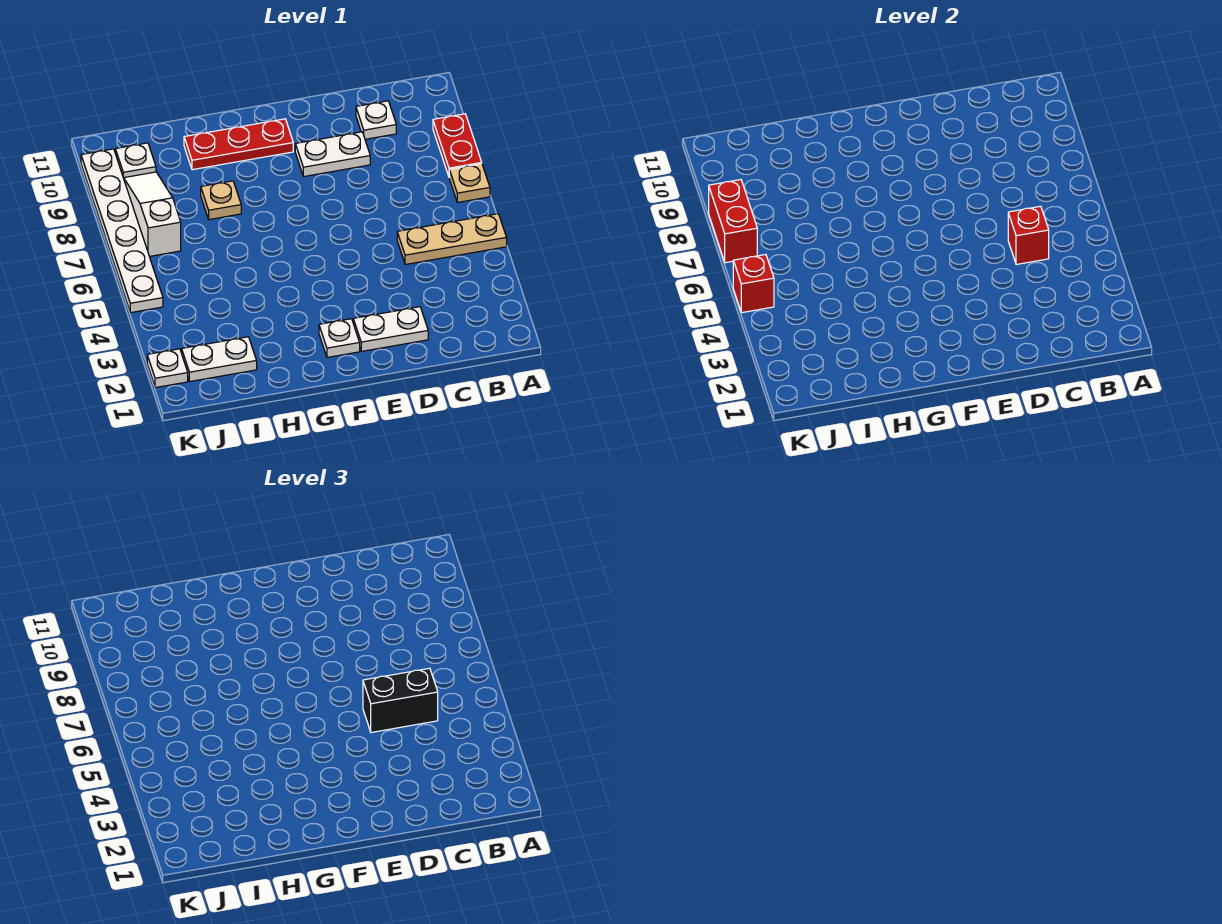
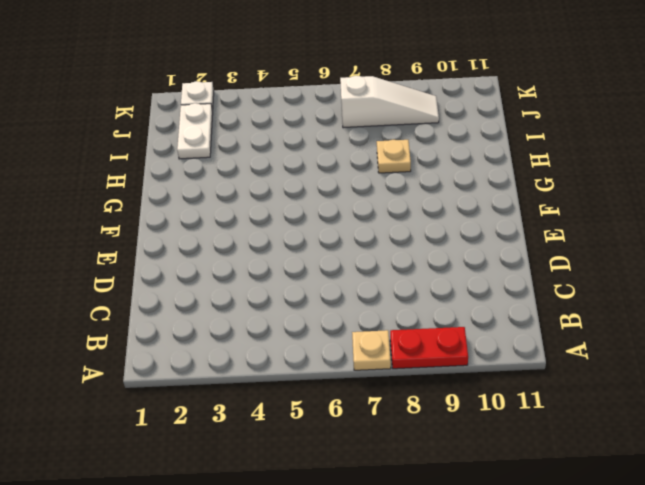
none -> tan 1x3 plate [397,214,507,265]
none -> white 1x1 plate [356,101,396,139]
none -> white 1x2 plate [353,307,428,351]

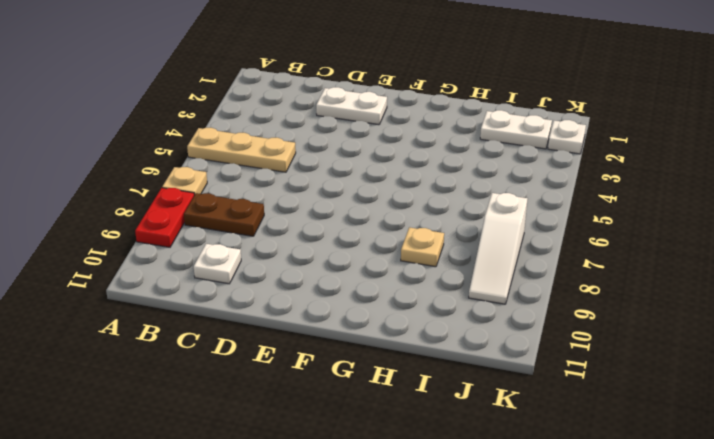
brown 1x2 plate [184,193,264,236] -> none
none -> white 1x2 plate [295,132,370,177]
none -> white 1x1 plate [319,319,360,357]
none -> red 1x3 plate [184,119,293,170]

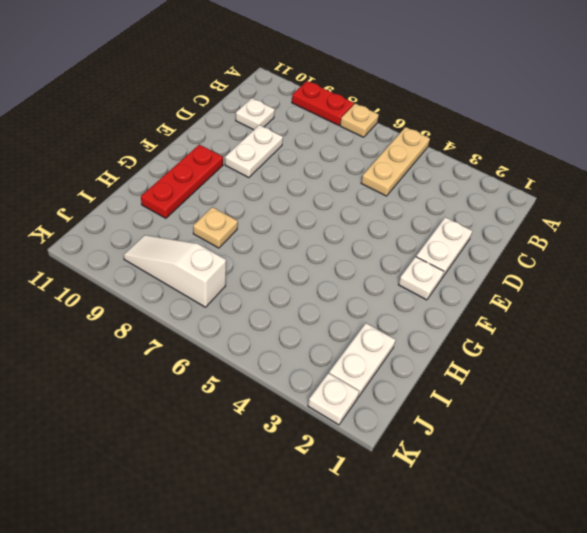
none -> white 1x1 plate [115,143,156,178]
none -> white 1x6 plate [81,149,163,313]
none -> red 1x1 brick [1008,206,1049,265]

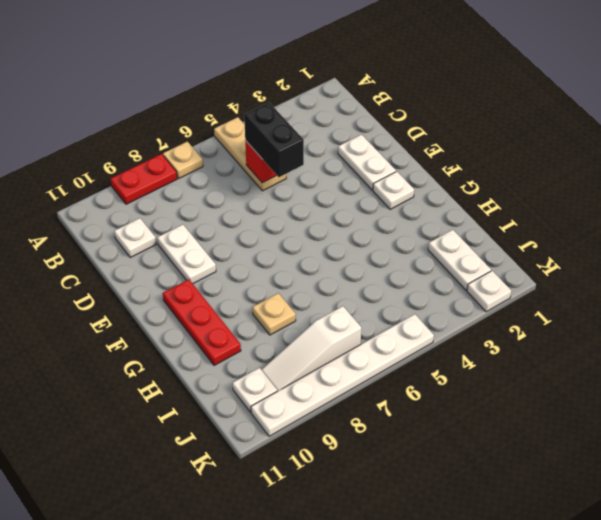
none -> red 1x1 brick [733,255,774,313]
none -> red 1x2 brick [709,180,757,263]

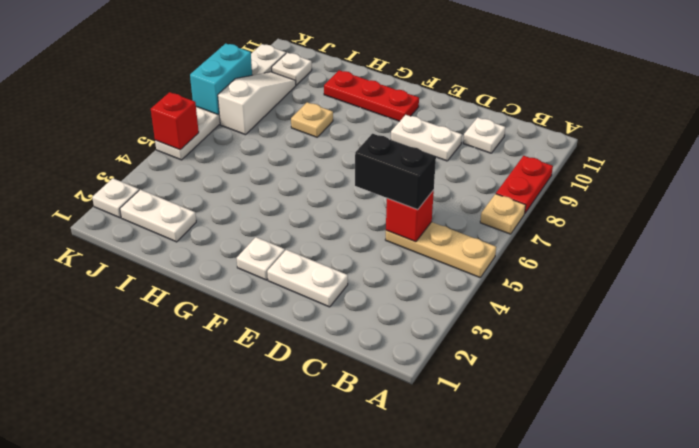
cyan 1x2 brick [190,44,252,114] -> red 1x2 brick [709,180,757,263]

